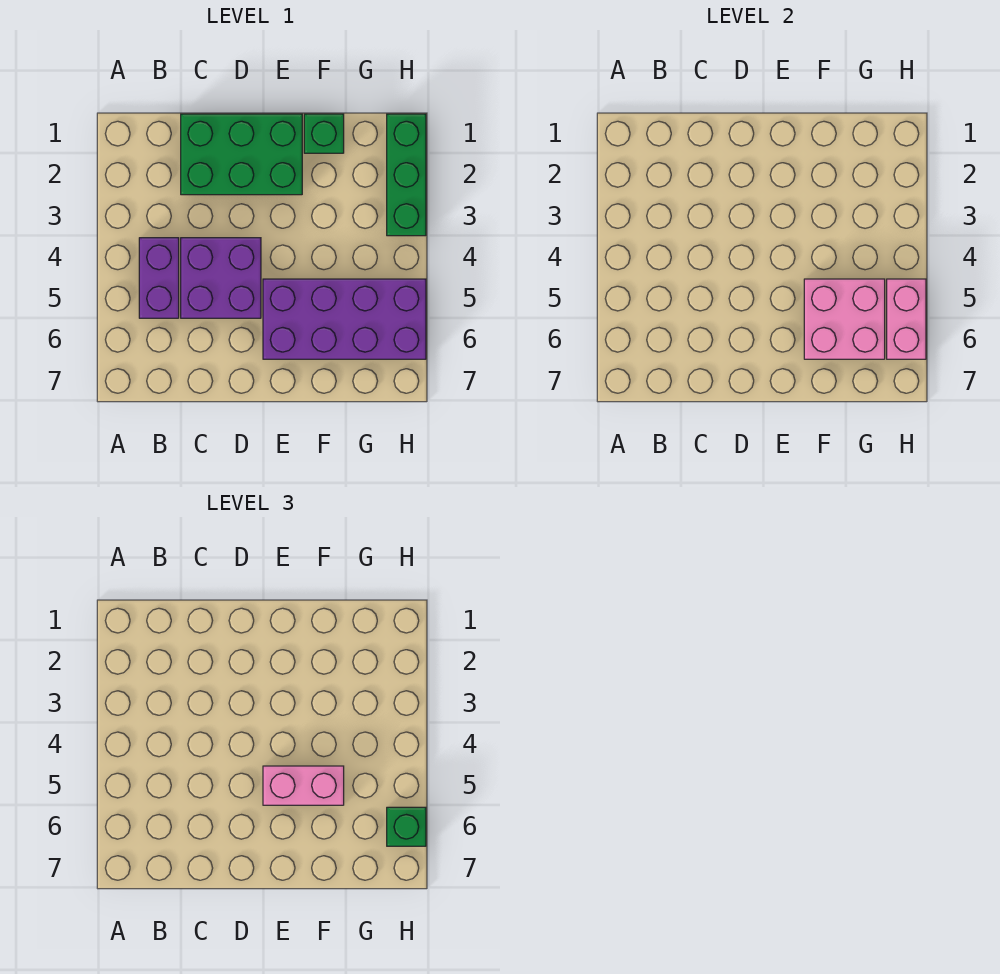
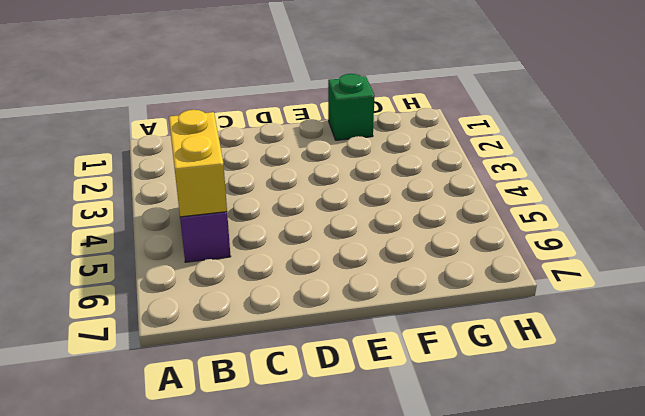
yellow 1x2 brick [169,110,227,217] -> none
none -> green 2x3 brick [181,114,302,195]
none -> purple 2x2 brick [181,238,261,318]

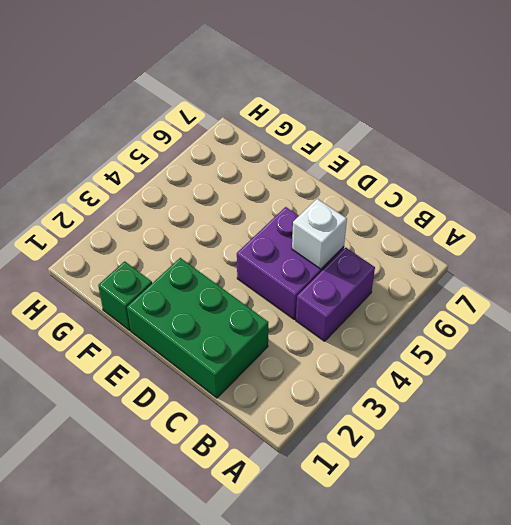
white 1x1 brick [292,199,347,269] -> none
none -> purple 2x4 brick [263,279,426,359]
none -> green 1x3 brick [387,114,426,236]

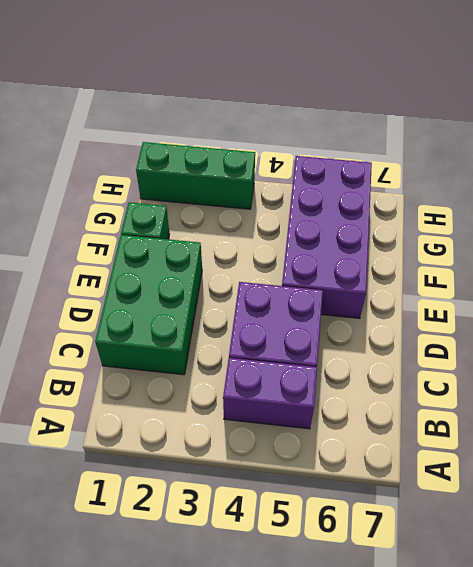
none -> pink 2x2 brick [804,279,885,359]
none -> pink 1x2 brick [887,279,926,359]

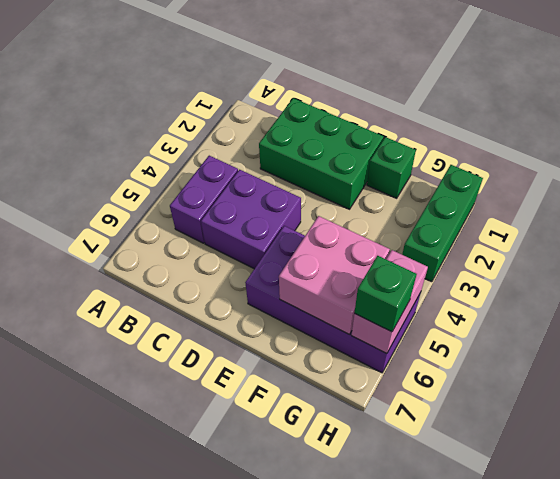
none -> pink 1x2 brick [263,766,344,805]

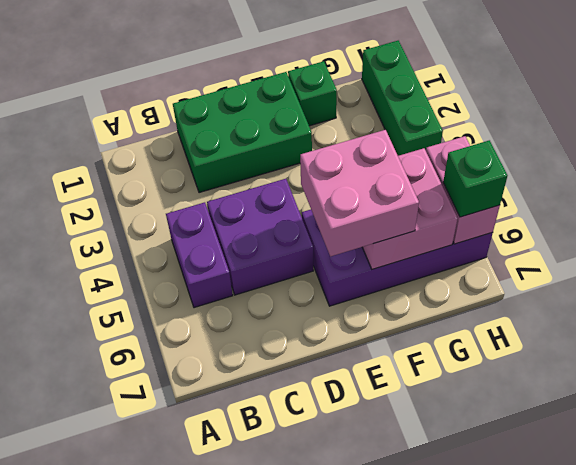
pink 2x2 brick [300,130,419,256] -> pink 1x2 brick [263,766,344,805]

